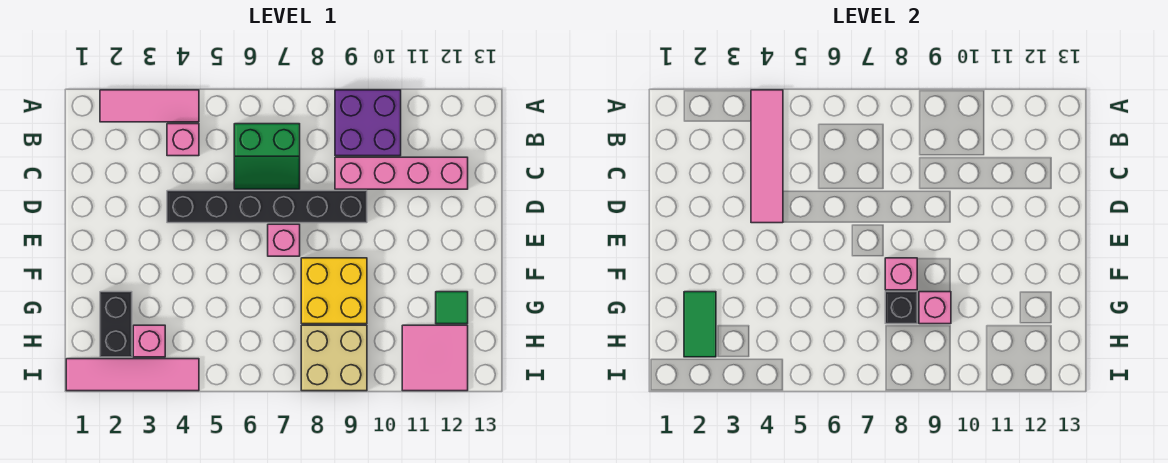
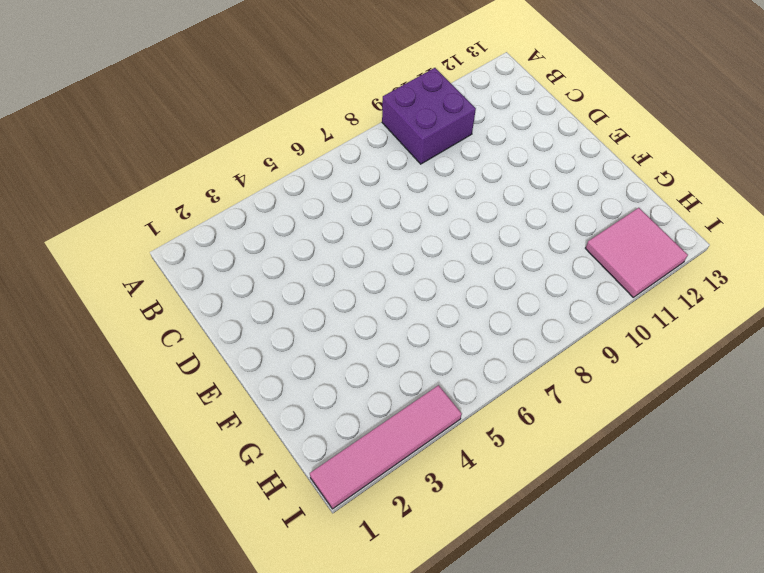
none -> pink 1x3 tile [100,90,199,122]
none -> pink 1x1 brick [167,124,199,156]
none -> green 2x2 slope [234,124,300,189]

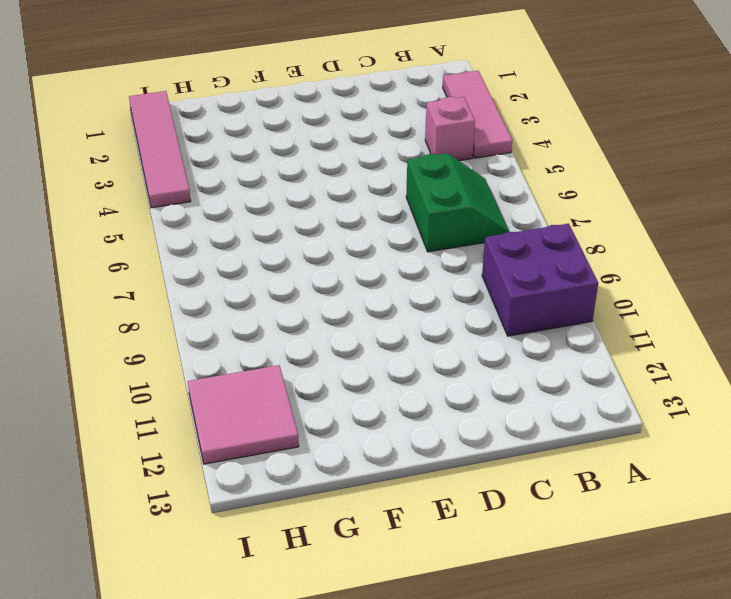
green 2x2 slope [406,153,509,252] -> green 2x2 slope turned to [234,124,300,189]
none -> pink 1x4 brick [335,157,468,189]
none -> black 1x6 brick [167,191,367,223]
none -> pink 1x1 brick [268,224,300,256]

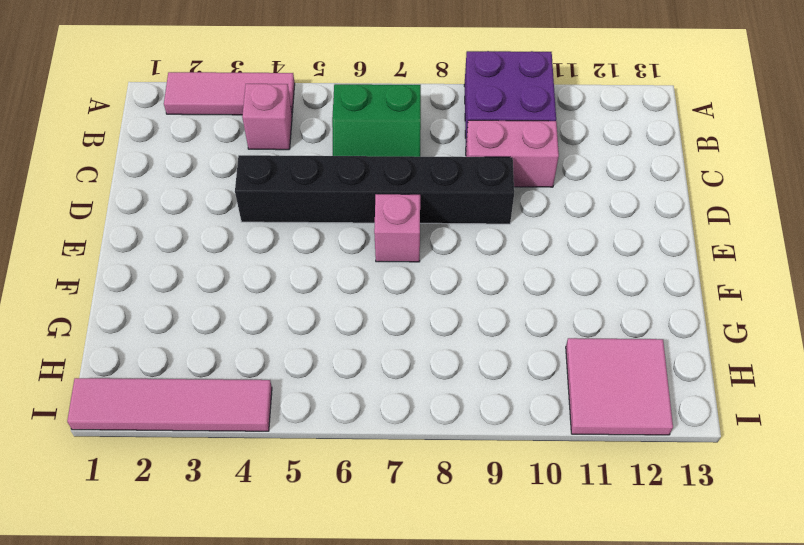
pink 1x2 brick [466,120,559,187] -> pink 1x4 brick [335,157,468,189]
none -> yellow 2x2 brick [301,258,367,324]
none -> black 1x2 brick [100,292,132,357]
none -> green 1x1 tile [436,292,468,324]

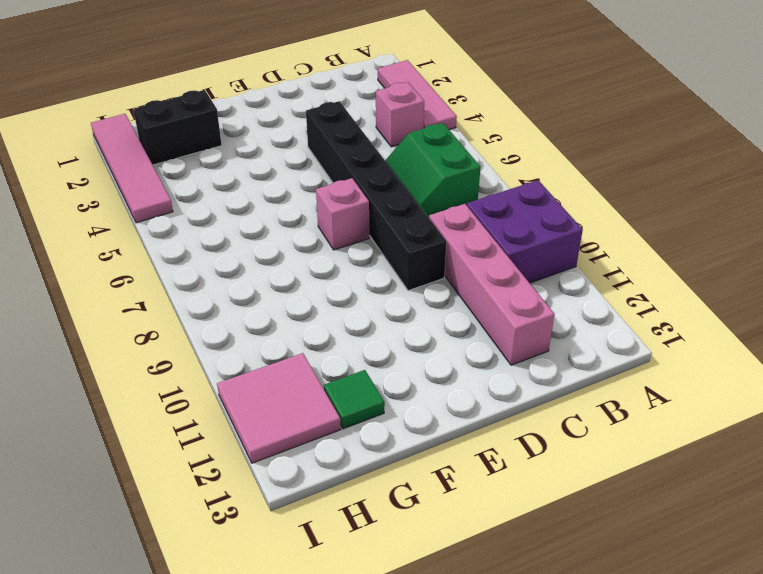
none -> yellow 2x2 brick [301,258,367,324]
none -> pink 1x1 brick [133,325,165,357]
none -> tan 2x2 brick [301,325,367,391]

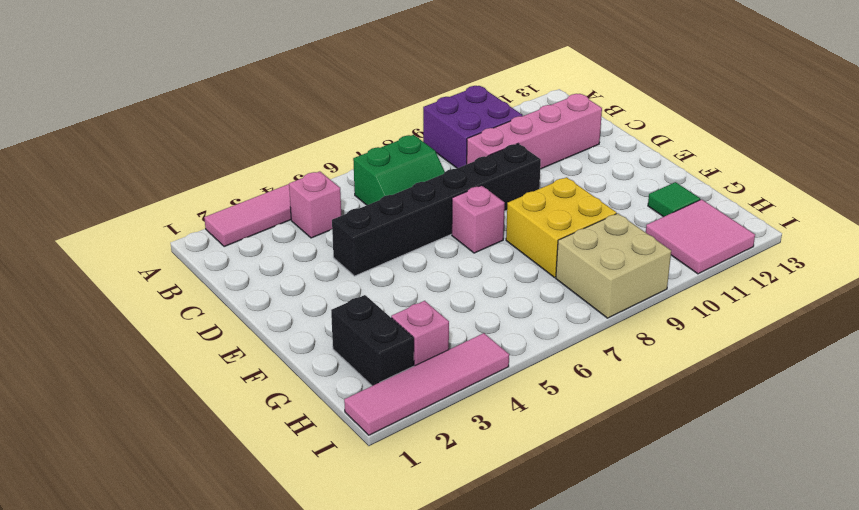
none -> pink 1x4 tile [751,90,783,223]
none -> pink 1x1 brick [885,258,917,290]
none -> green 1x2 tile [684,292,716,357]

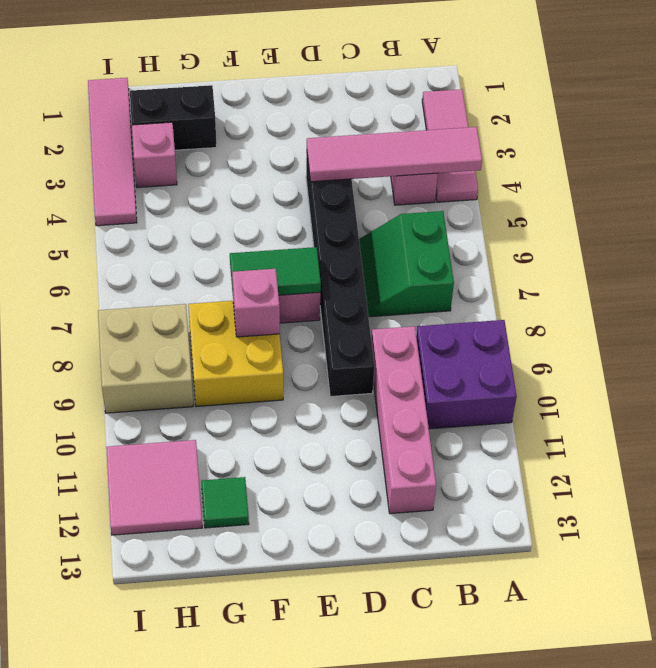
green 1x2 tile [230,247,321,295] -> green 1x2 tile moved to [684,292,716,357]
none -> black 1x1 brick [885,292,917,324]
none -> pink 1x1 brick [919,292,951,324]

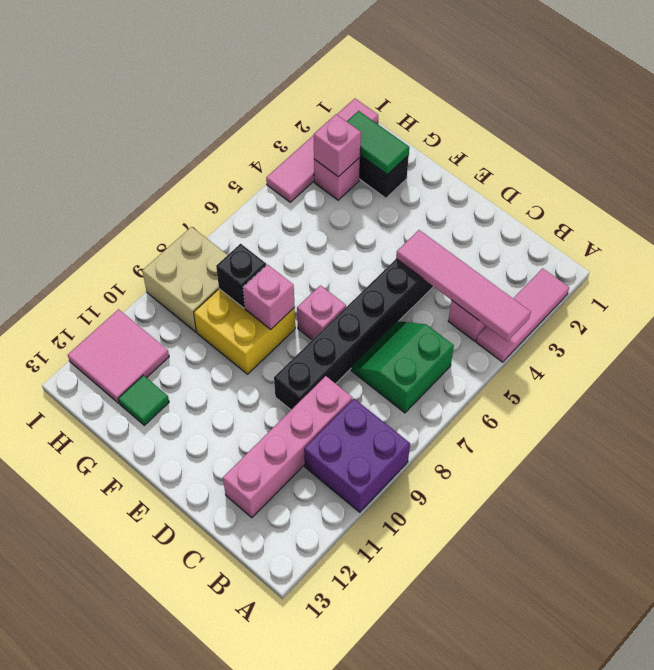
pink 1x1 brick [314,114,361,177] -> pink 1x1 brick moved to [919,292,951,324]

